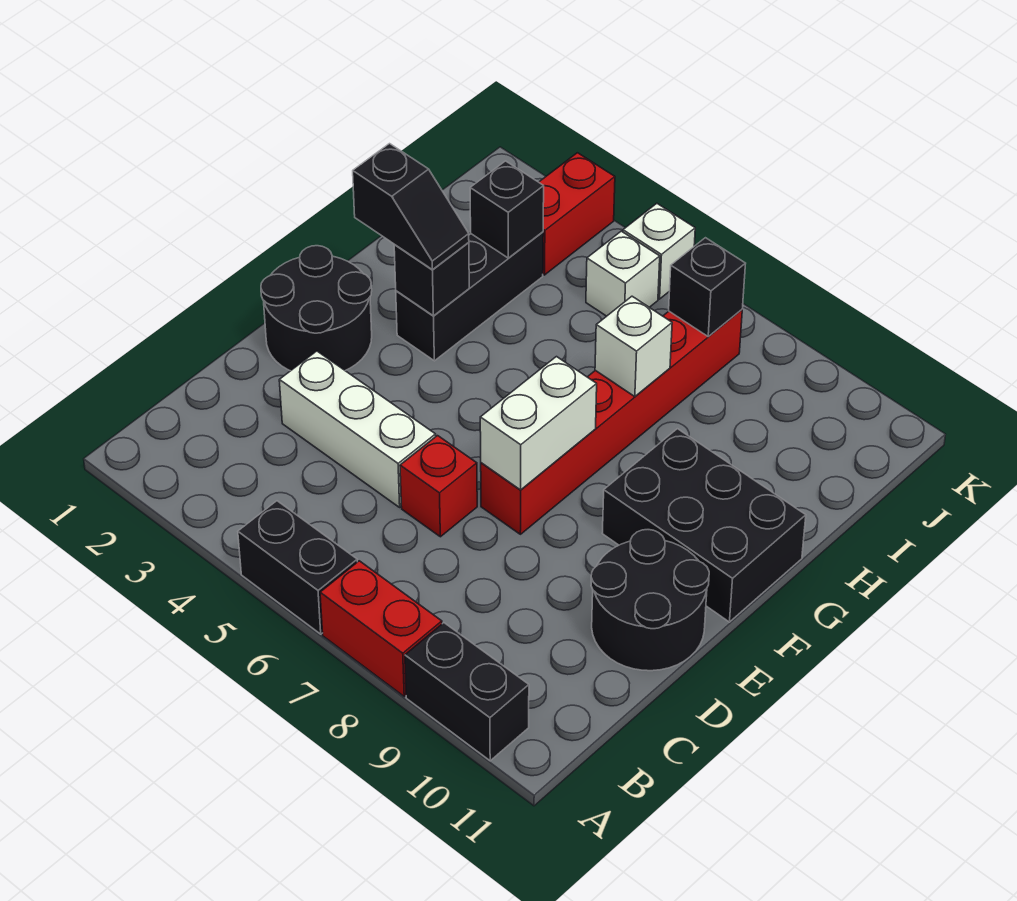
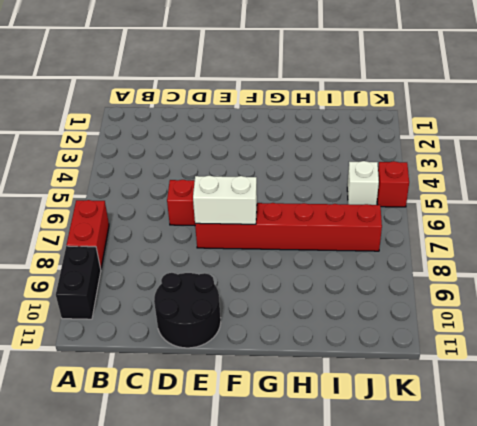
red 1x1 brick [377,161,409,207] -> white 1x1 brick [623,203,695,299]
none -> black 1x2 brick [238,501,357,634]
none -> white 1x3 brick [279,351,436,507]
none -> black 2x2 round brick [261,246,372,371]

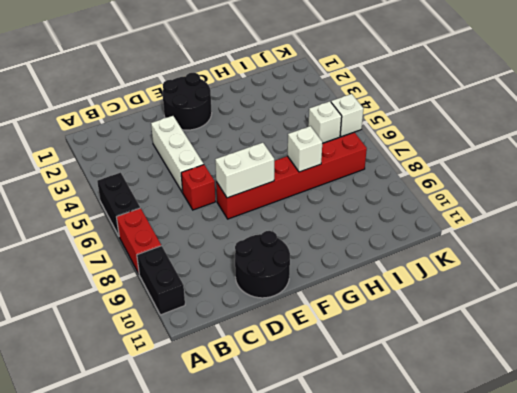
none -> black 2x3 brick [602,429,806,622]
none -> black 1x3 brick [396,232,543,361]
none -> red 1x2 brick [539,153,615,275]

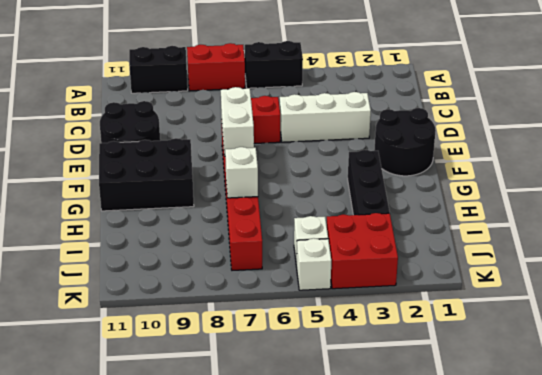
red 2x2 brick [326,213,398,289] -> red 1x2 brick [539,153,615,275]
none -> black 1x1 brick [394,242,469,316]
none -> black 1x1 brick [470,161,544,258]
none -> black 1x1 brick [669,238,746,337]

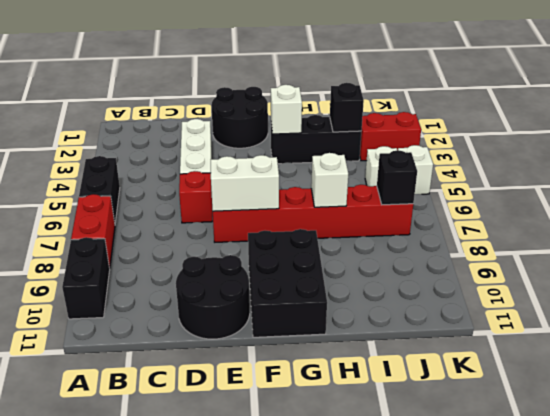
white 1x1 brick [271,85,302,134] -> black 1x1 brick [394,242,469,316]
none -> black 1x2 slope [353,144,469,270]

